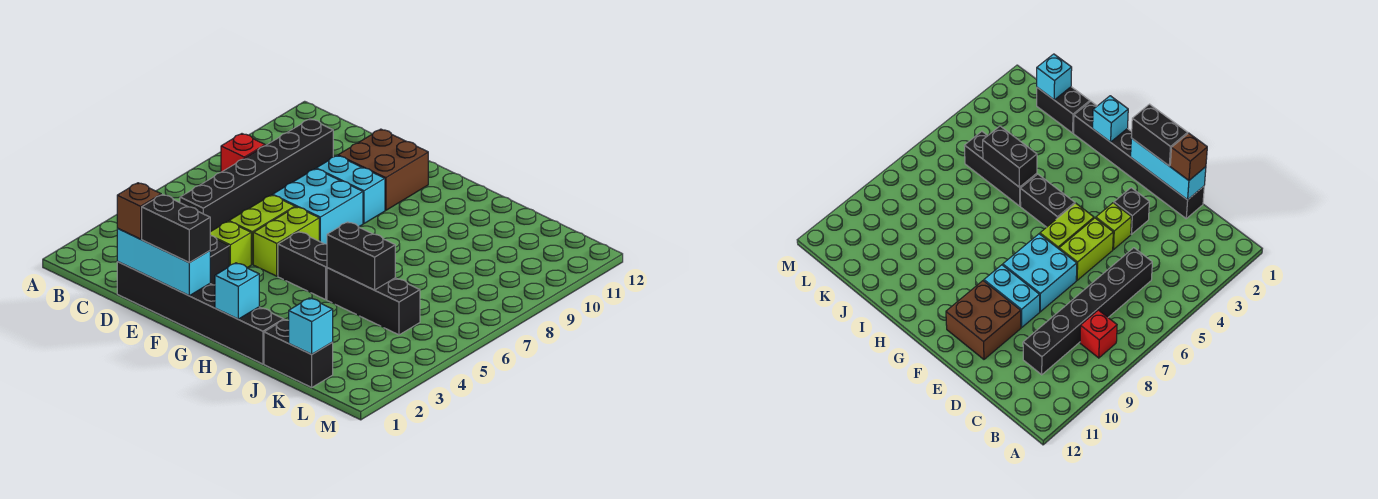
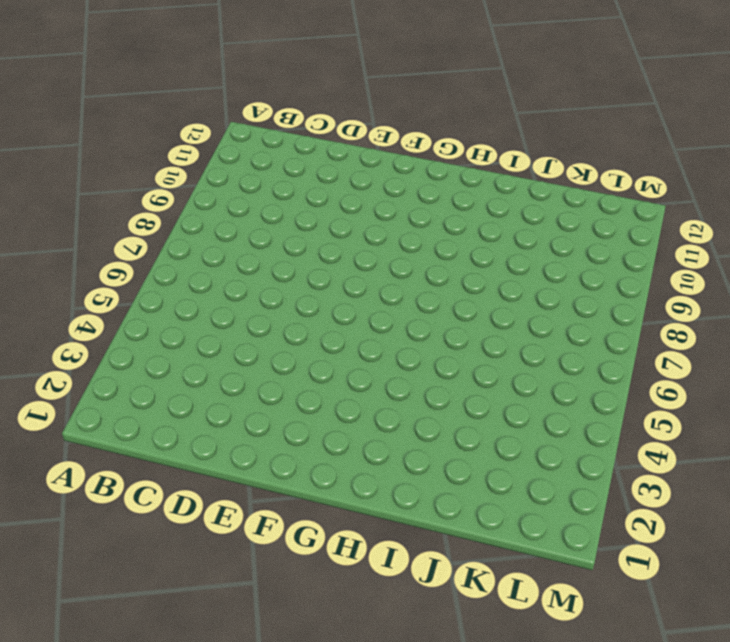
none -> red 1x1 brick [221,134,265,172]
none -> black 1x6 brick [180,119,333,232]
none -> black 1x6 brick [117,261,284,364]

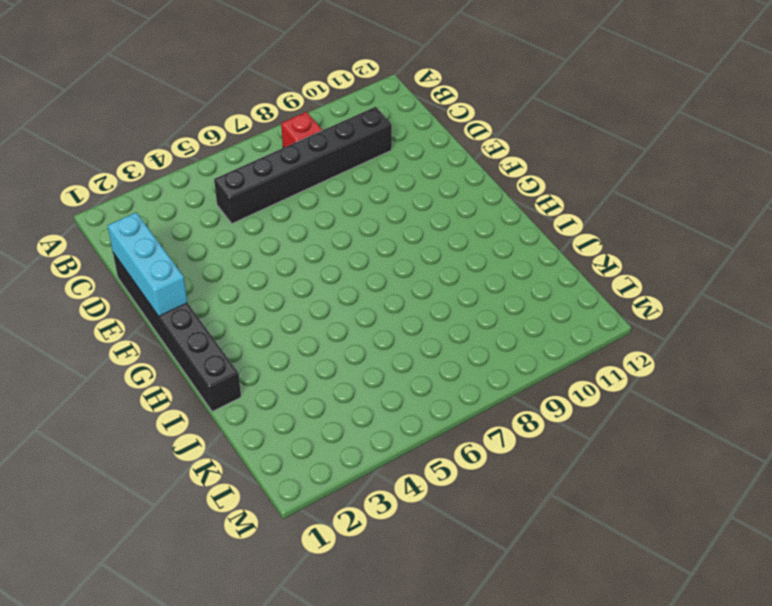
none -> black 1x1 brick [210,236,229,285]
none -> lime 1x1 brick [210,221,251,268]
none -> lime 1x2 brick [229,195,295,264]

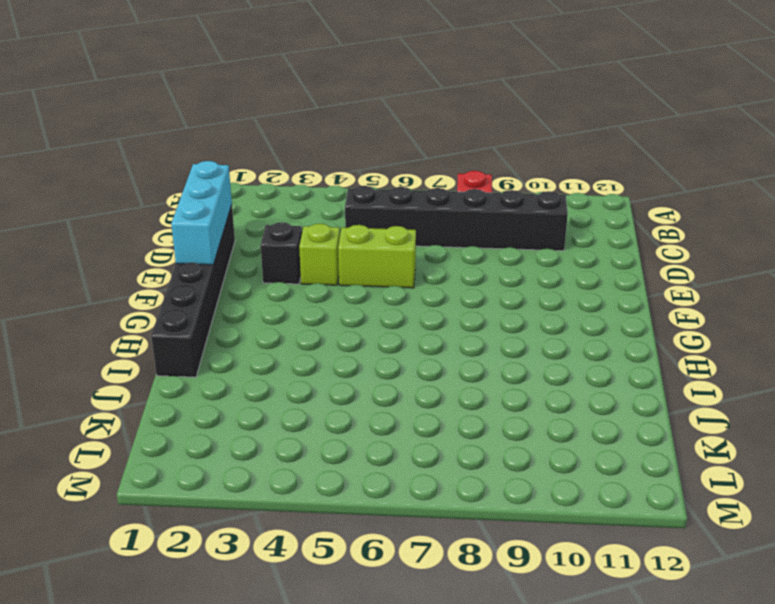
none -> cyan 2x2 brick [273,169,363,244]
none -> cyan 1x2 brick [316,156,385,223]
none -> brown 2x2 brick [338,129,428,210]

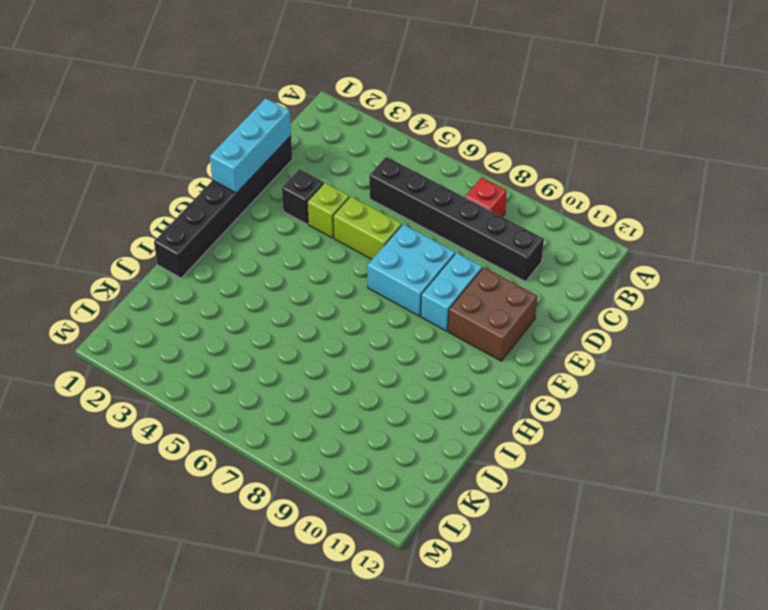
none -> lime 1x2 brick [253,207,319,276]
none -> black 1x2 brick [278,232,327,300]
none -> black 1x3 brick [327,268,420,335]

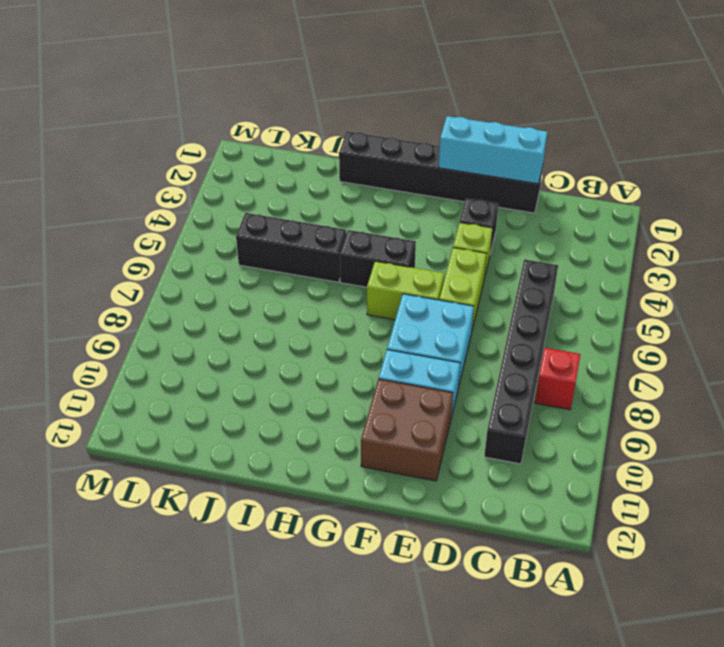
lime 1x2 brick [367,261,444,320] -> lime 1x2 brick turned to [253,207,319,276]
none -> black 1x2 brick [264,320,333,387]
none -> cyan 1x1 brick [215,263,259,319]
none -> black 1x2 brick [327,222,395,290]

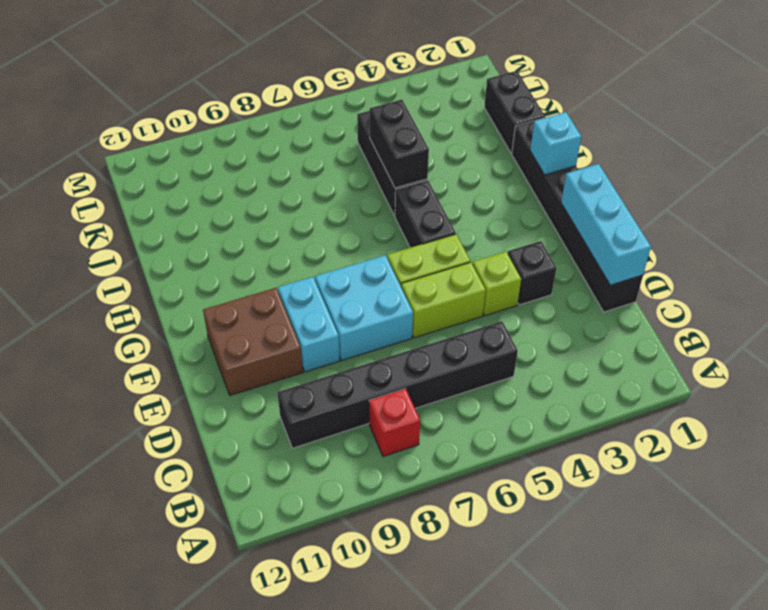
none -> cyan 1x1 brick [289,298,333,354]
none -> brown 1x1 brick [117,183,161,239]
none -> black 1x2 brick [142,195,210,263]

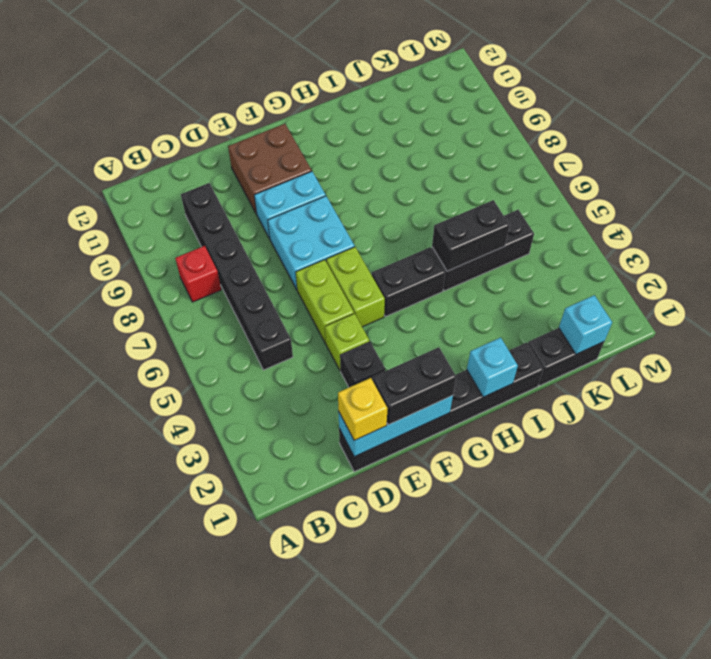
yellow 1x1 brick [338,378,388,440] -> brown 1x1 brick [117,183,161,239]

